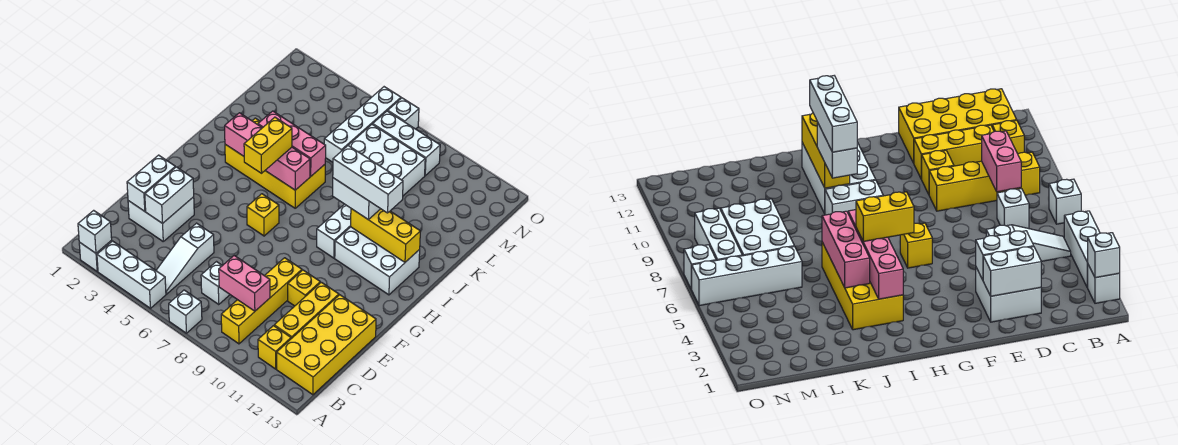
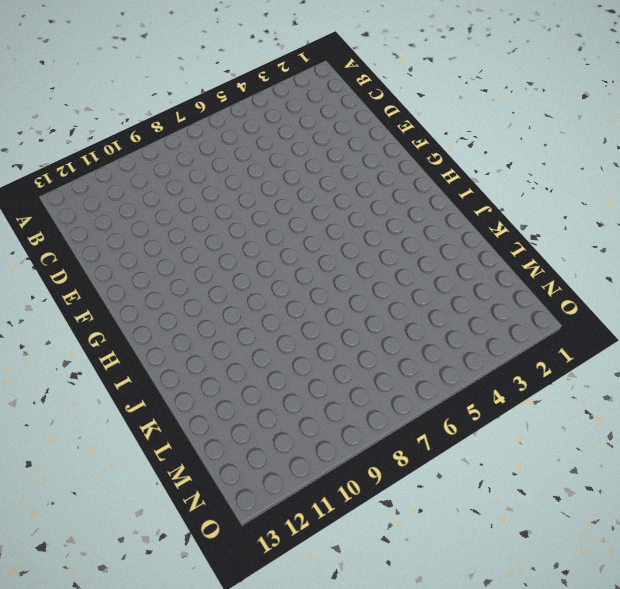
none -> white 1x1 brick [79,240,112,271]
none -> white 1x3 brick [97,241,166,308]
none -> white 1x1 brick [169,290,202,333]

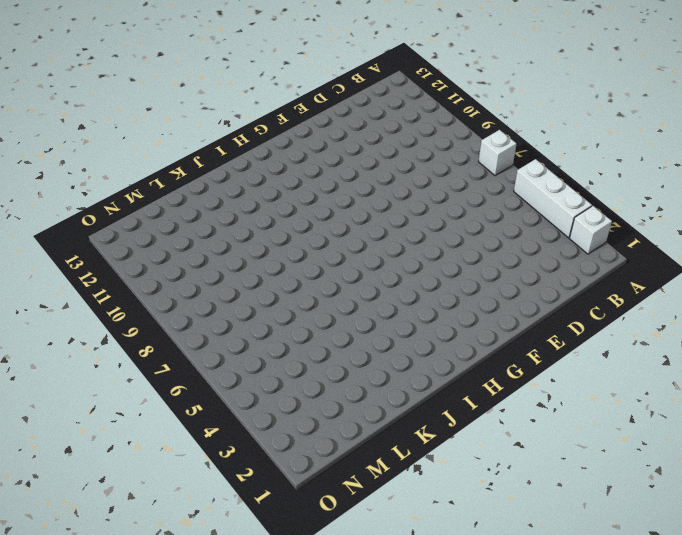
none -> white 1x3 slope [156,223,214,294]
none -> yellow 1x4 brick [221,258,302,344]
none -> yellow 1x1 brick [258,326,291,369]

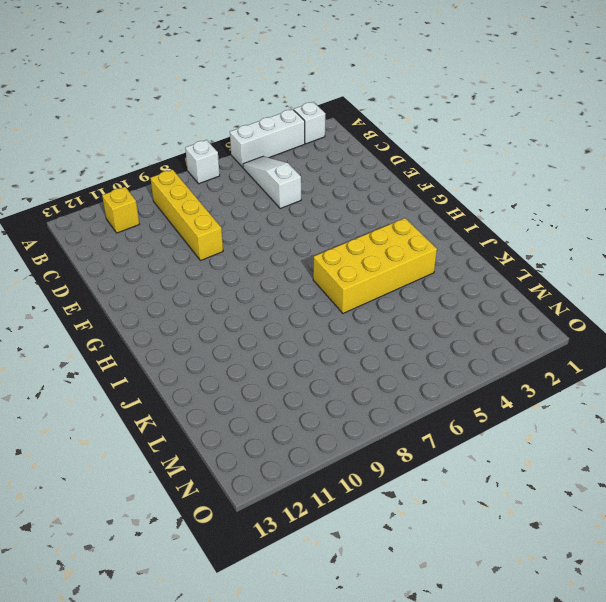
none -> yellow 2x4 brick [277,295,376,395]
none -> white 1x1 brick [201,262,230,304]
none -> yellow 1x3 brick [274,282,339,339]

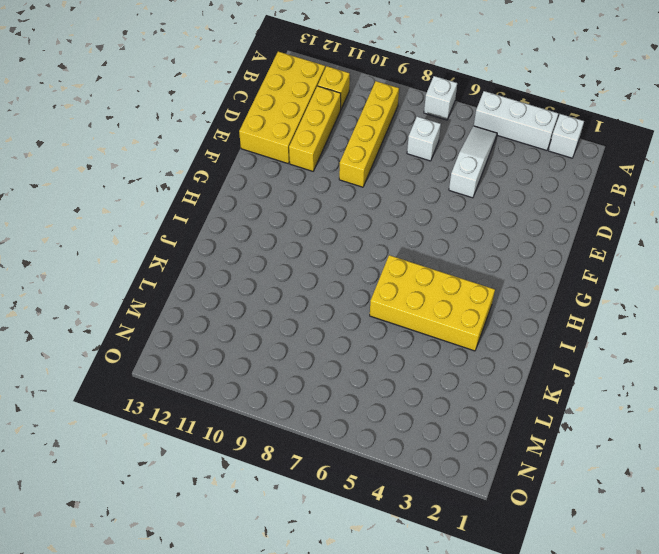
none -> white 2x2 brick [128,197,194,241]
none -> yellow 1x1 brick [288,270,320,306]
none -> yellow 1x1 brick [247,194,279,236]

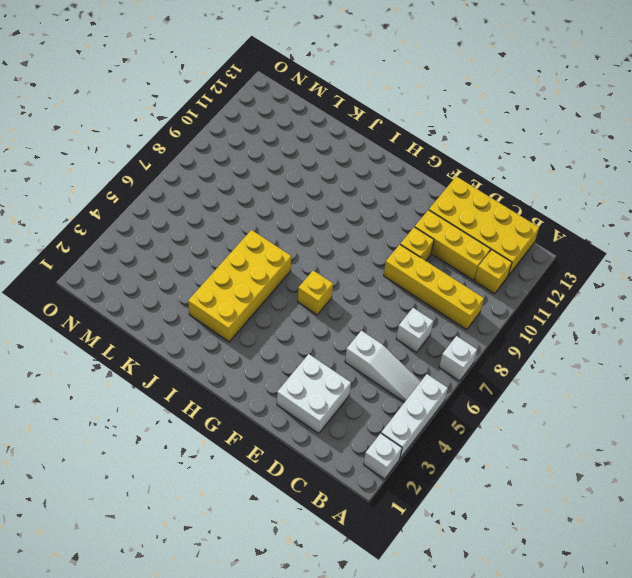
none -> white 1x2 brick [317,204,351,258]
none -> white 2x3 brick [335,227,420,295]
none -> white 1x4 brick [324,87,401,162]

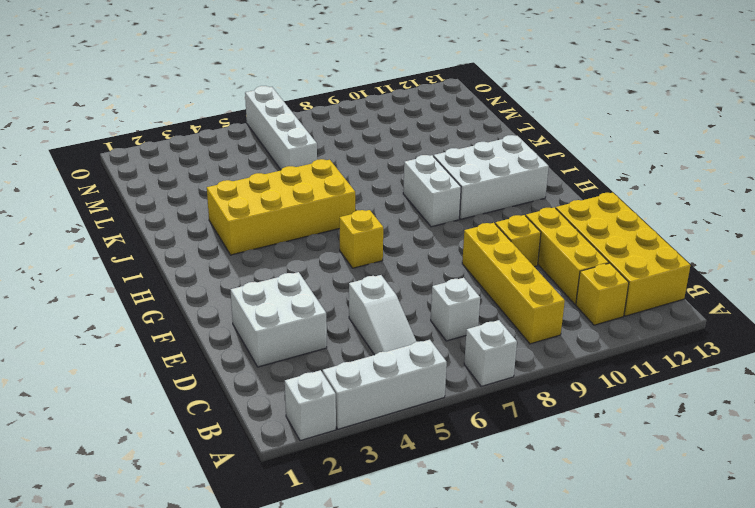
none -> white 2x3 brick [348,124,425,196]
none -> white 1x3 brick [373,111,440,176]
none -> white 1x1 brick [388,98,419,129]

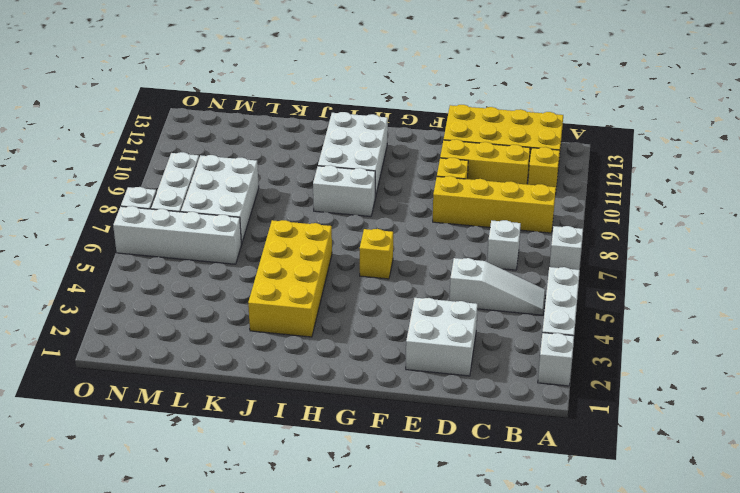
none -> white 1x1 brick [78,210,112,253]
none -> pink 1x2 brick [219,256,270,311]
none -> white 1x2 brick [127,155,175,211]

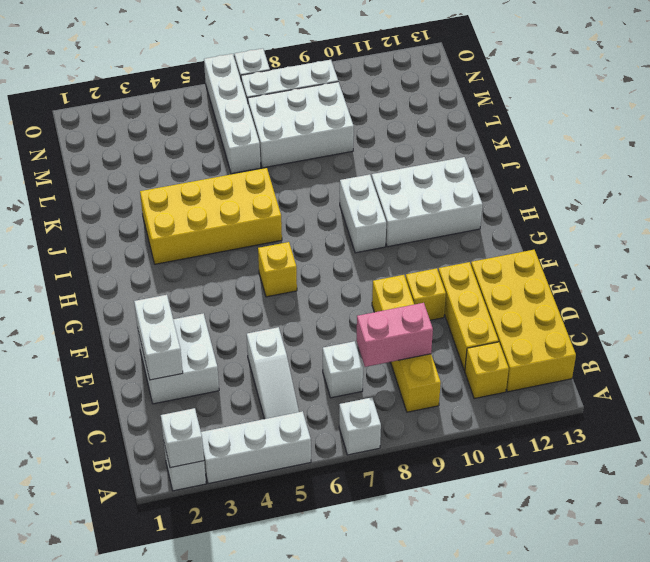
none -> white 1x2 brick [145,167,194,224]
none -> pink 1x4 brick [225,113,310,190]
none -> yellow 1x3 brick [351,209,420,262]

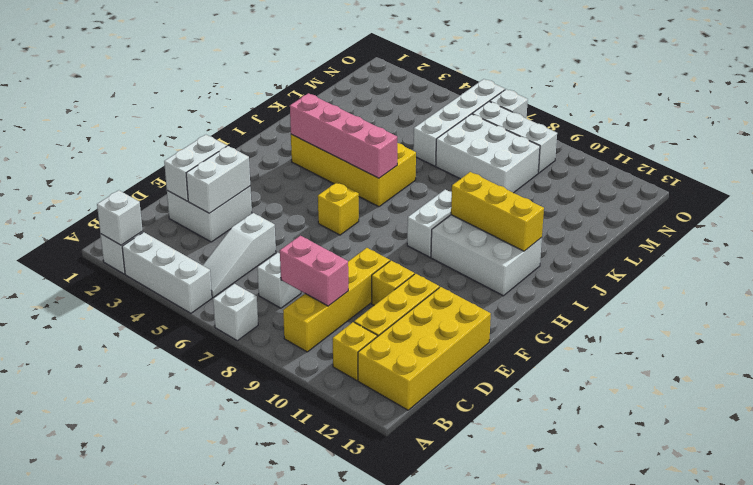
none -> pink 1x3 brick [258,111,326,176]
none -> yellow 1x2 brick [244,117,292,173]
none -> white 1x2 brick [333,178,380,220]

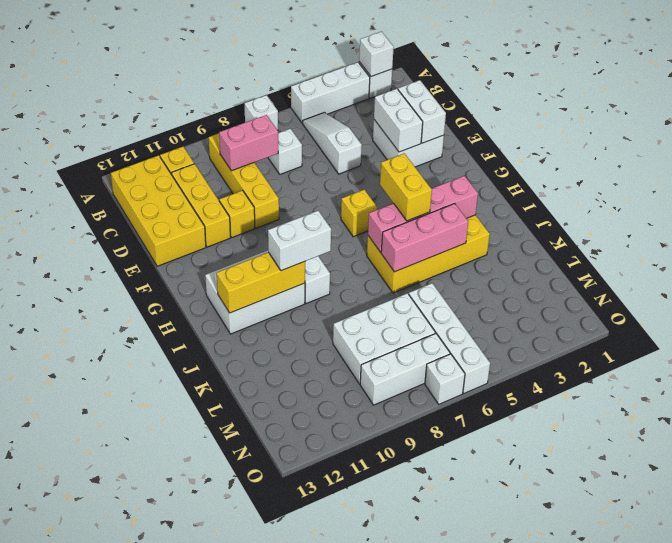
none -> white 1x3 brick [333,146,403,213]

